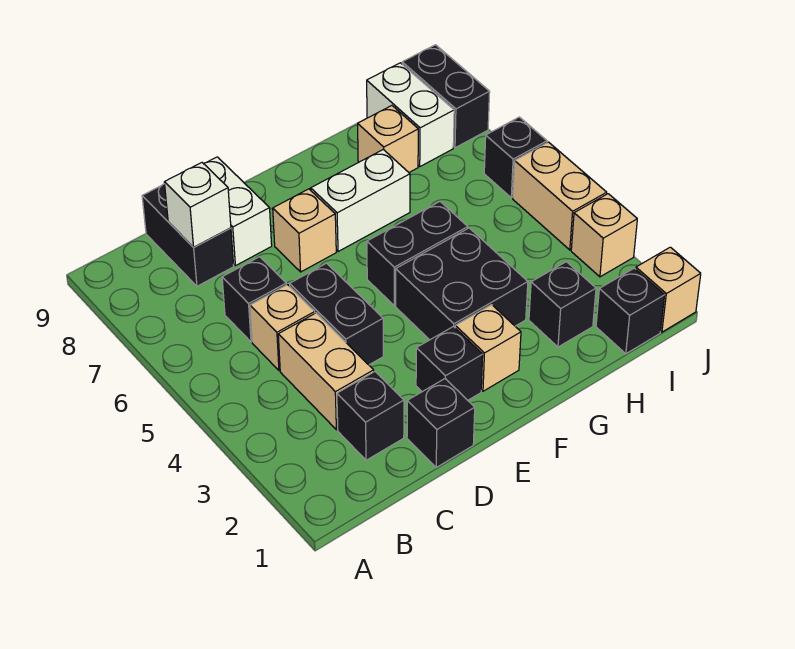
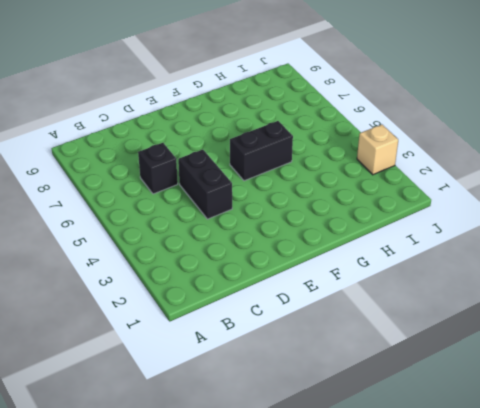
none -> black 1x1 brick [337,372,404,460]
none -> tan 1x2 brick [278,313,374,430]
none -> tan 1x1 brick [250,285,315,371]

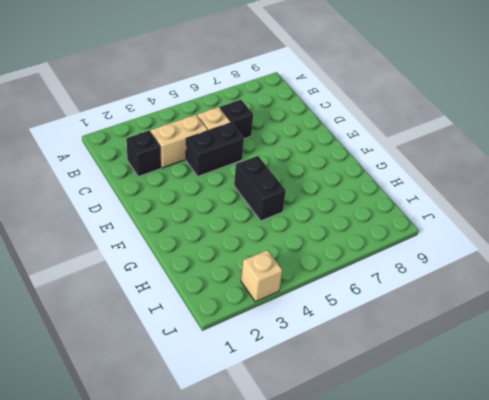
none -> black 1x2 brick [142,184,234,286]
none -> black 1x1 brick [407,379,475,467]
none -> white 1x2 brick [204,157,272,266]

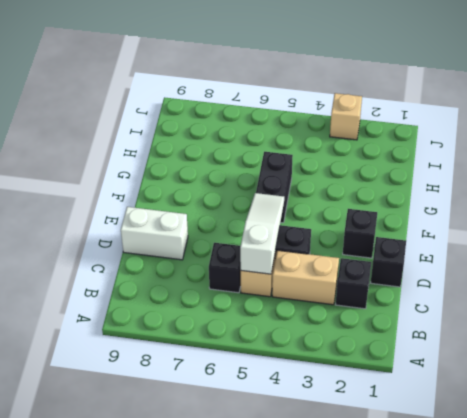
white 1x3 slope [240,193,284,274] -> none
none -> black 1x2 brick [142,184,234,286]
none -> tan 1x1 brick [273,189,336,272]
none -> tan 1x1 brick [455,305,521,391]

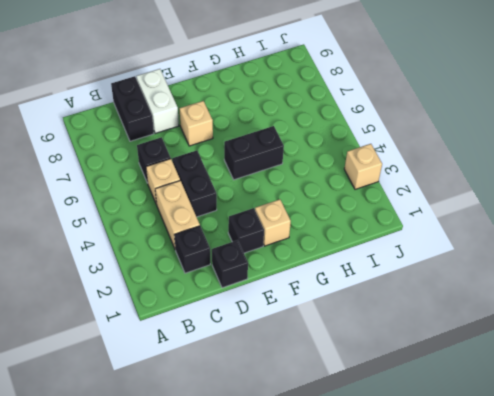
none -> black 2x2 brick [396,228,528,340]
none -> white 1x2 brick [311,149,410,252]
none -> black 1x1 brick [529,262,596,347]

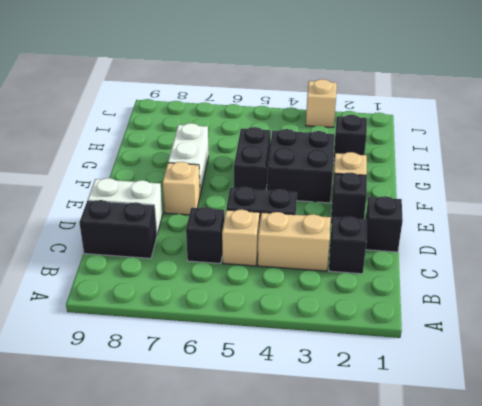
none -> tan 1x1 brick [358,106,418,172]
none -> black 1x1 brick [596,268,665,354]
none -> white 1x2 brick [367,63,454,166]

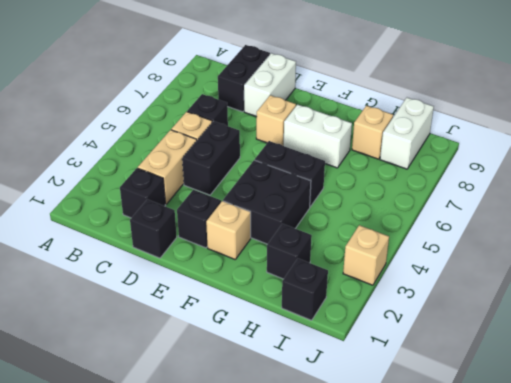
none -> tan 1x1 brick [636,247,701,332]
none -> tan 1x2 brick [513,142,607,250]
none -> black 1x1 brick [484,117,547,198]

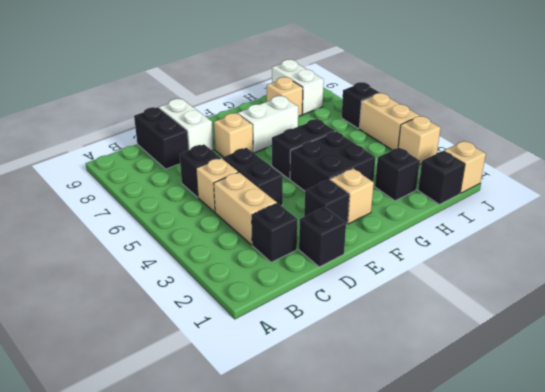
none -> black 1x2 brick [402,45,490,148]
none -> white 1x1 brick [164,163,231,247]

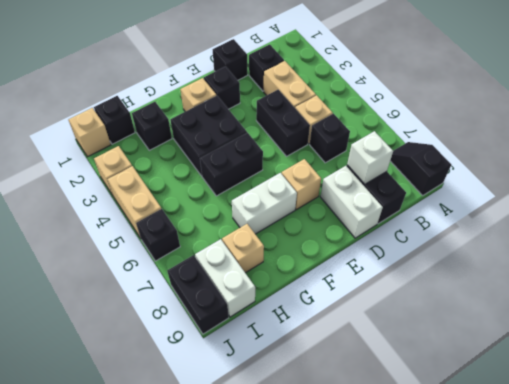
black 1x2 slope [390,142,451,196] -> none

